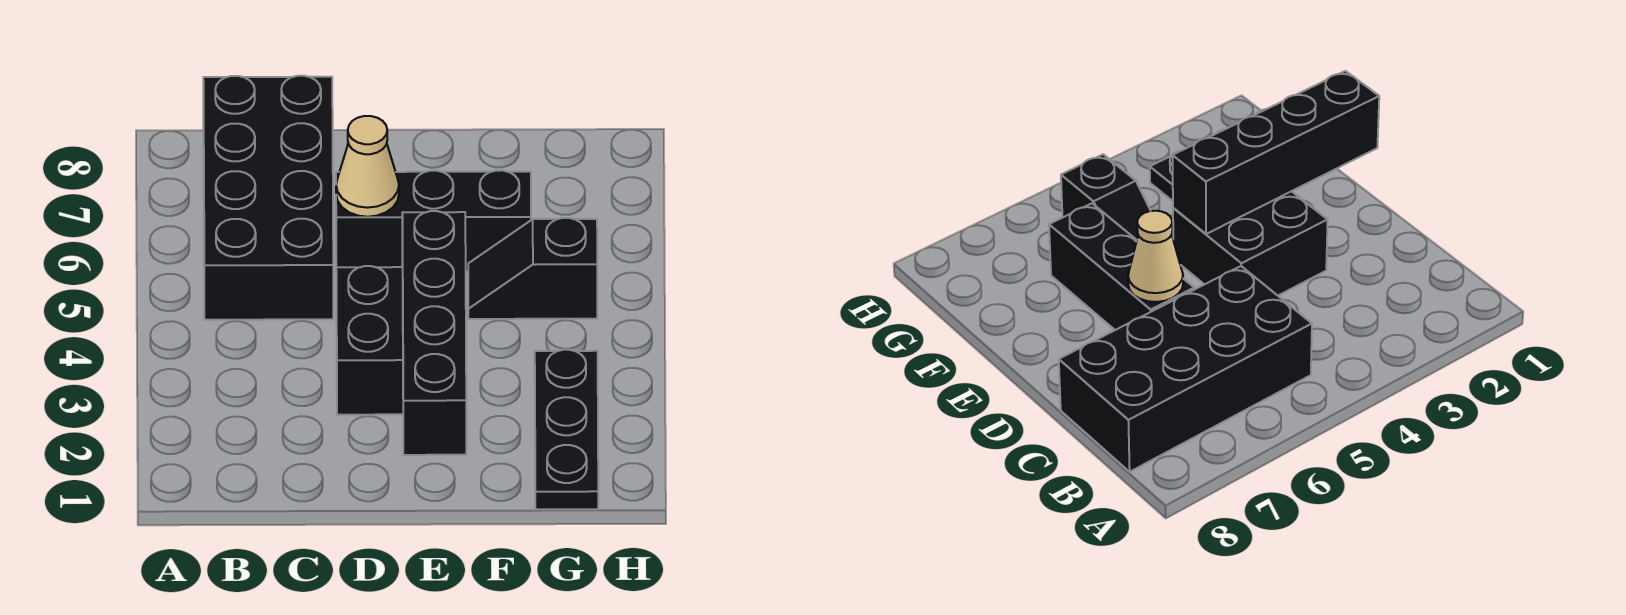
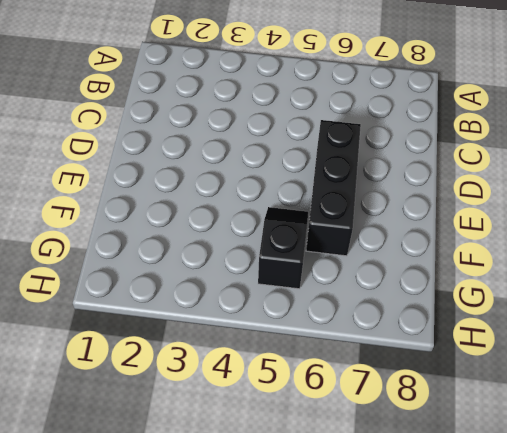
none -> black 2x4 brick [203,76,333,320]
none -> black 2x2 brick [336,266,403,415]

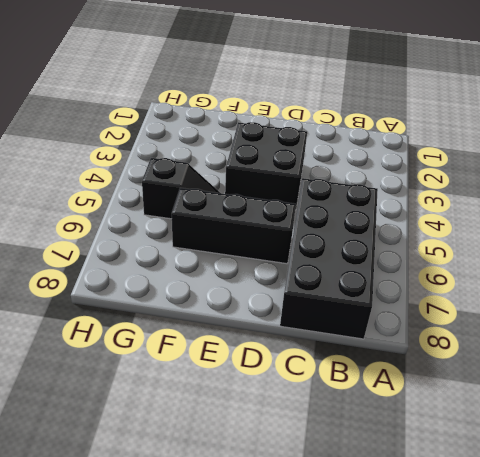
none -> black 1x3 plate [535,350,598,509]
none -> tan 1x1 cone [336,116,399,217]

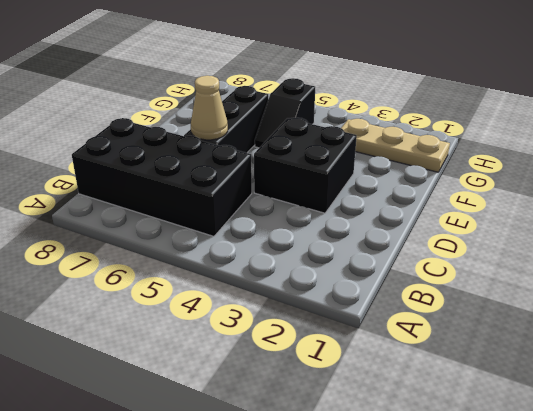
tan 1x3 plate [341,119,450,172] -> black 1x3 plate [535,350,598,509]
none -> black 1x4 brick [402,211,466,455]

